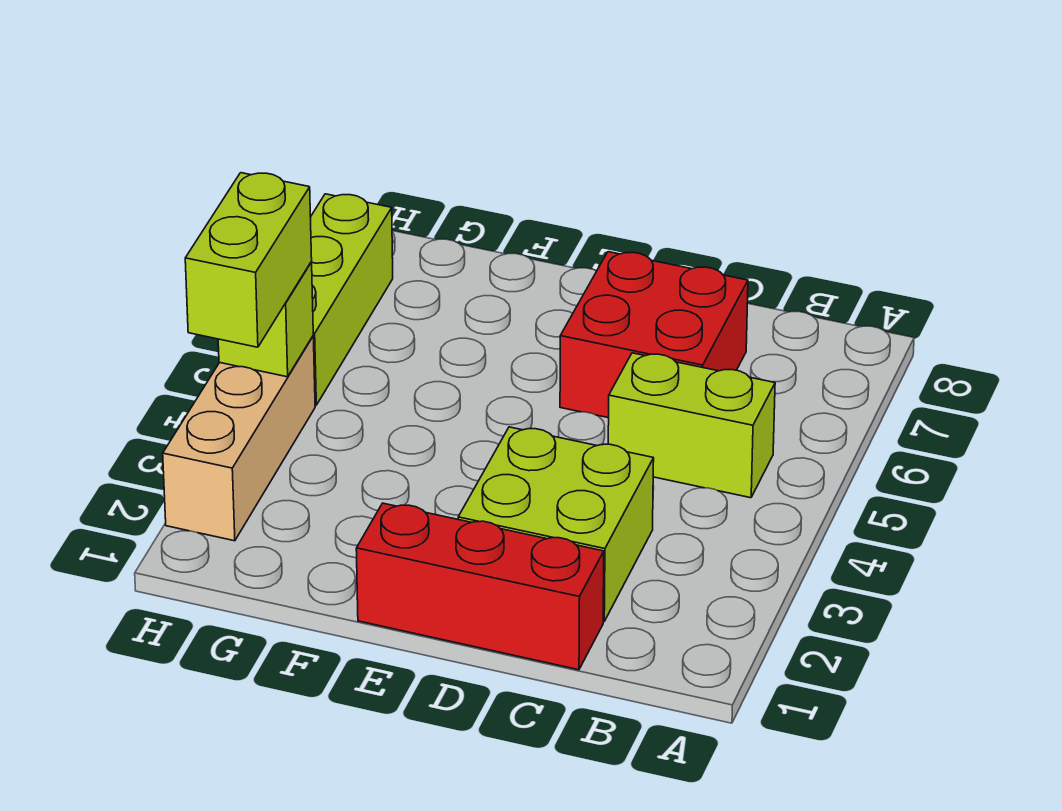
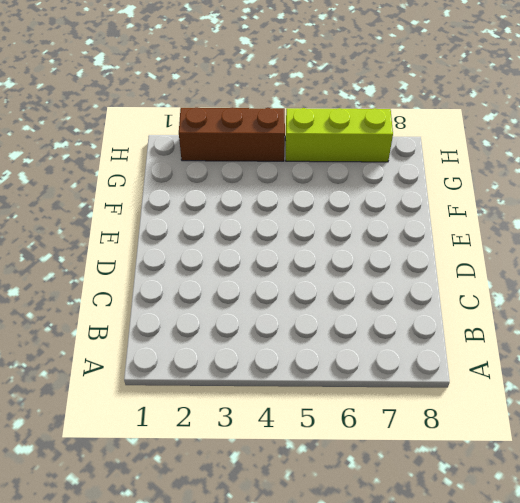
brown 1x3 brick [179,107,285,161] -> tan 1x3 brick [163,336,315,541]
none -> lime 1x2 brick [608,353,775,498]
none -> red 1x3 brick [356,503,604,670]

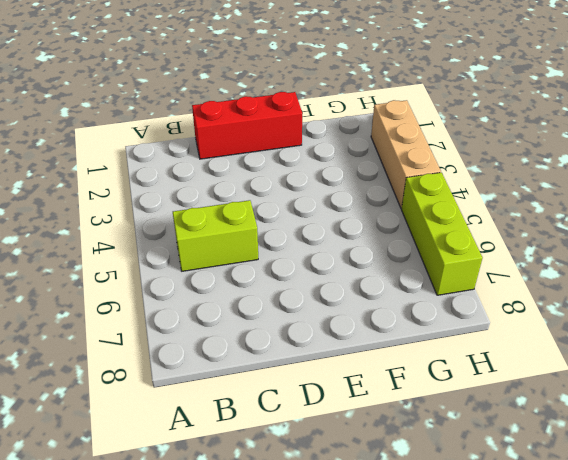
none -> lime 2x2 brick [458,427,654,622]
none -> red 2x2 brick [560,252,748,418]

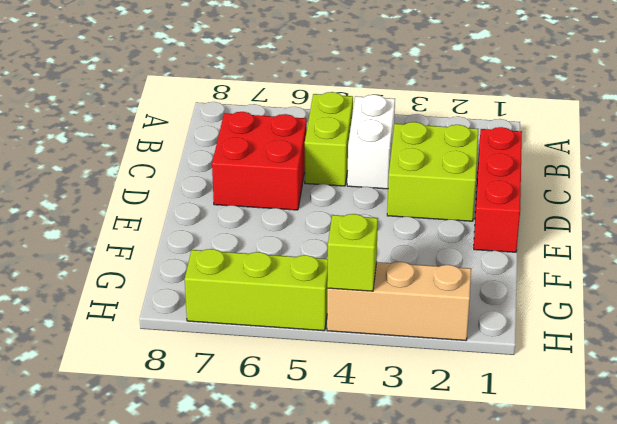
white 1x2 brick [347,95,395,189] -> none
none -> lime 1x2 brick [185,173,312,347]

